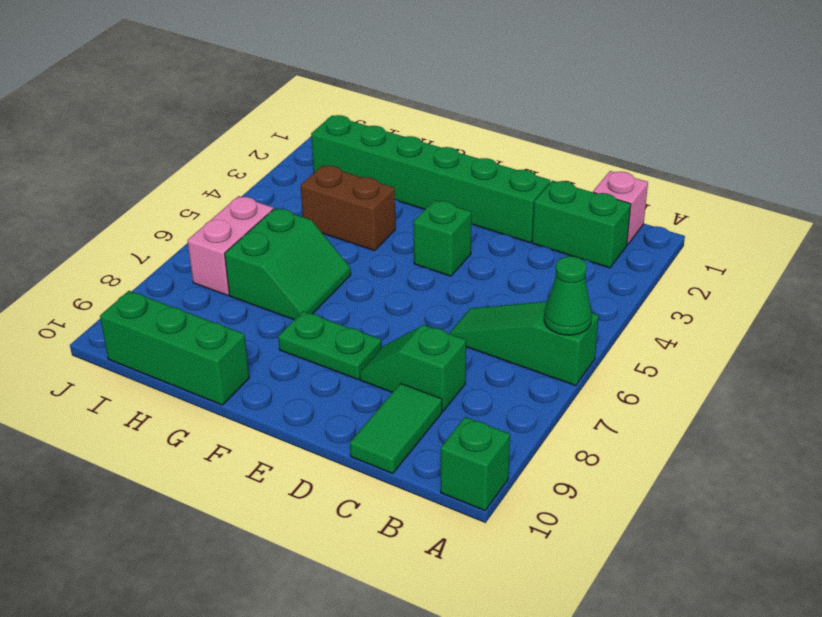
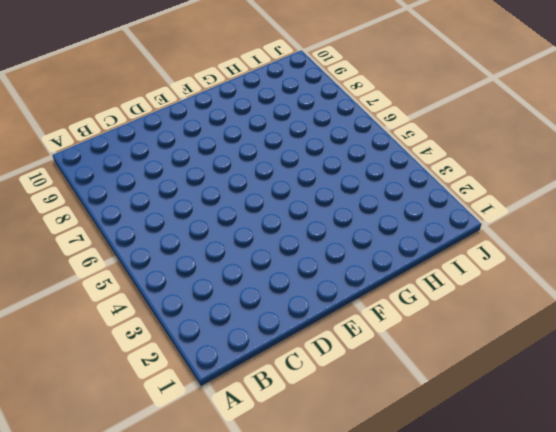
none -> green 1x3 slope [449,301,599,386]
none -> green 1x1 brick [441,417,510,511]
none -> pink 1x1 brick [593,171,648,245]

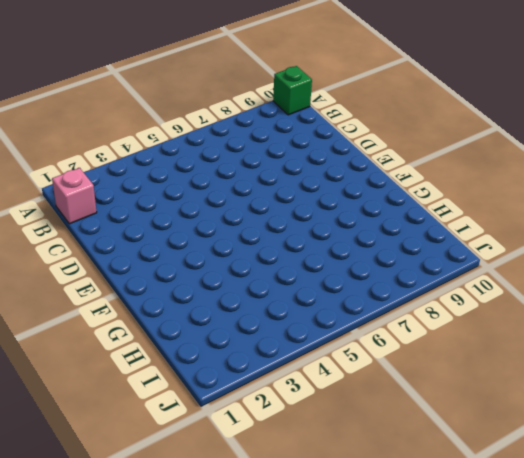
none -> green 1x3 slope [449,301,599,386]
none -> green 1x2 brick [532,181,631,268]
none -> green 1x2 slope [360,325,466,411]

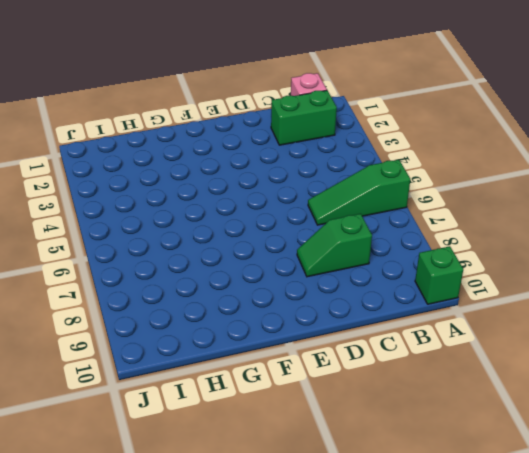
none -> green 1x2 tile [350,384,442,473]
none -> green 1x6 brick [311,115,550,243]
none -> green 1x1 brick [414,200,471,276]

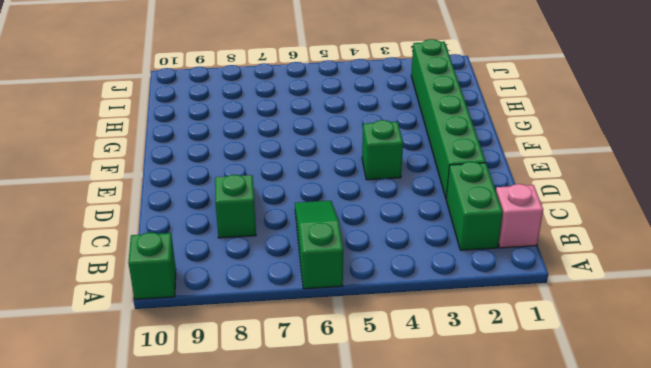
none -> green 1x2 tile [350,384,442,473]
none -> green 1x2 plate [278,311,382,379]
none -> brown 1x2 brick [301,165,395,251]

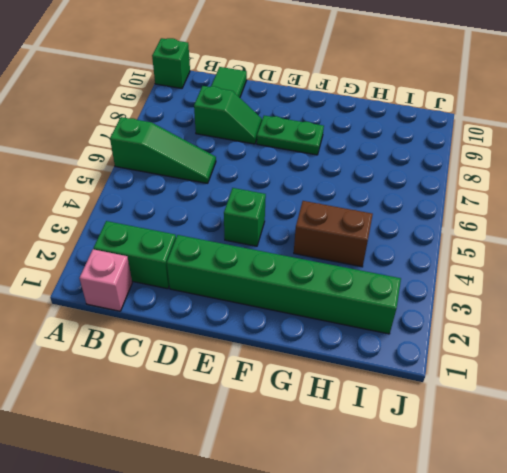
none -> green 2x2 slope [225,208,351,320]
none -> green 1x3 brick [100,291,249,405]
none -> pink 1x2 brick [187,196,273,295]

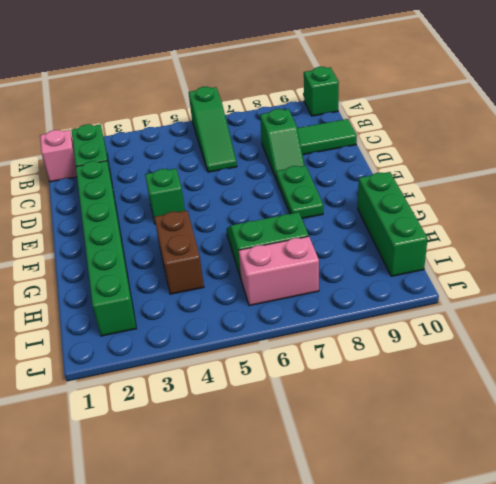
none -> green 1x1 cone [544,256,592,335]

